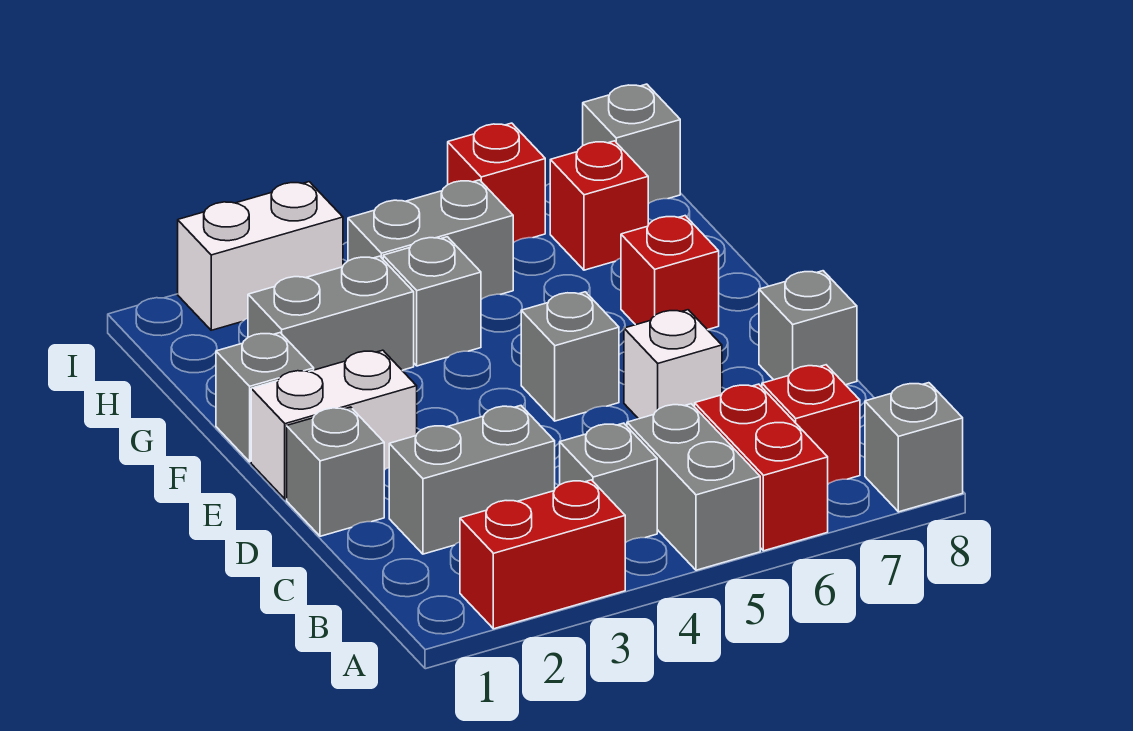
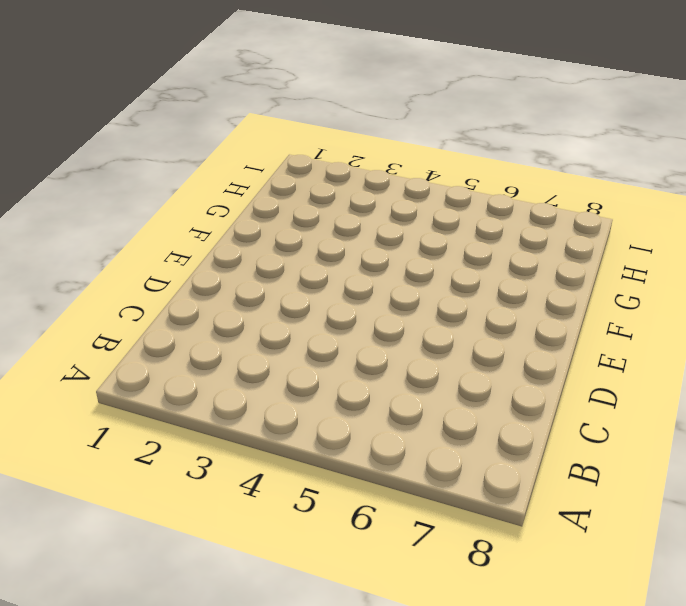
none -> red 1x2 brick [460,480,625,629]
none -> grey 1x2 brick [627,404,760,570]
none -> red 1x2 brick [695,384,828,551]

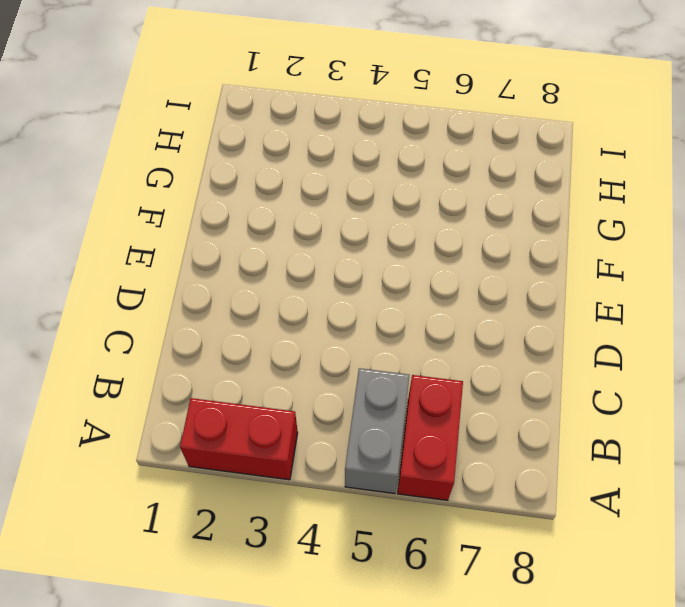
none -> grey 1x1 brick [865,383,963,512]
none -> grey 1x1 brick [560,423,657,543]
none -> red 1x1 brick [762,365,860,484]

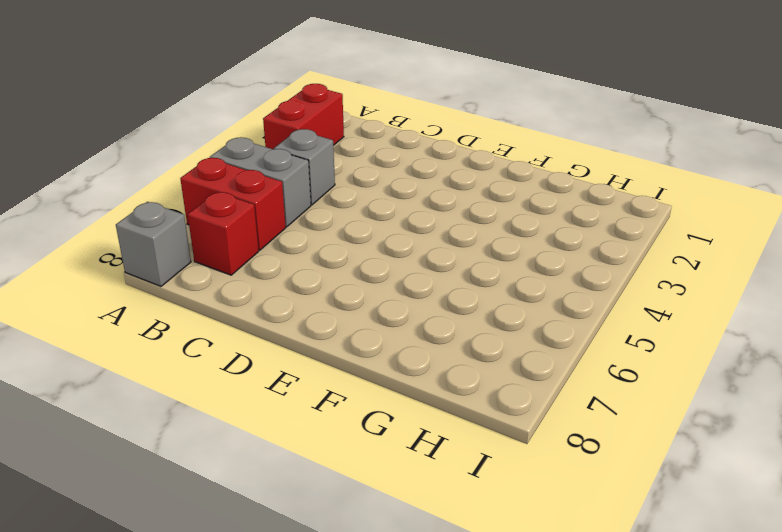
none -> grey 1x2 brick [389,406,555,554]
none -> grey 1x1 brick [287,407,384,536]
none -> white 1x1 brick [624,310,722,419]

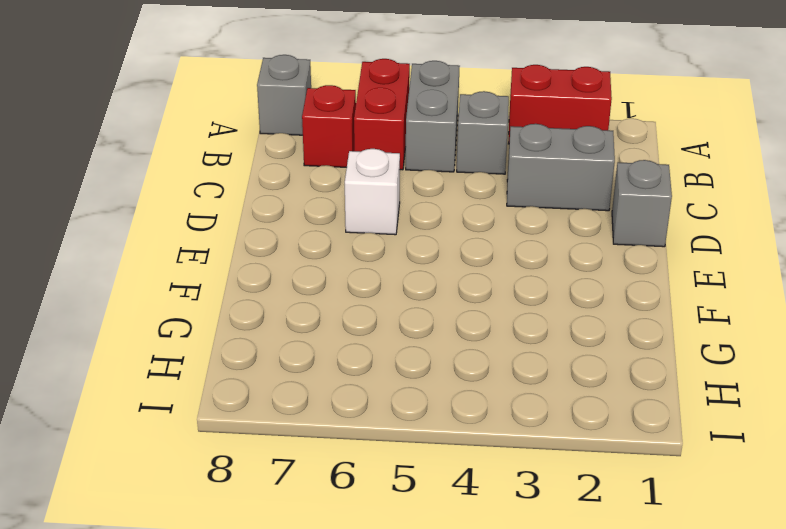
none -> grey 1x1 brick [759,271,857,385]
none -> white 1x2 brick [251,350,417,499]
none -> grey 1x1 brick [521,292,619,421]

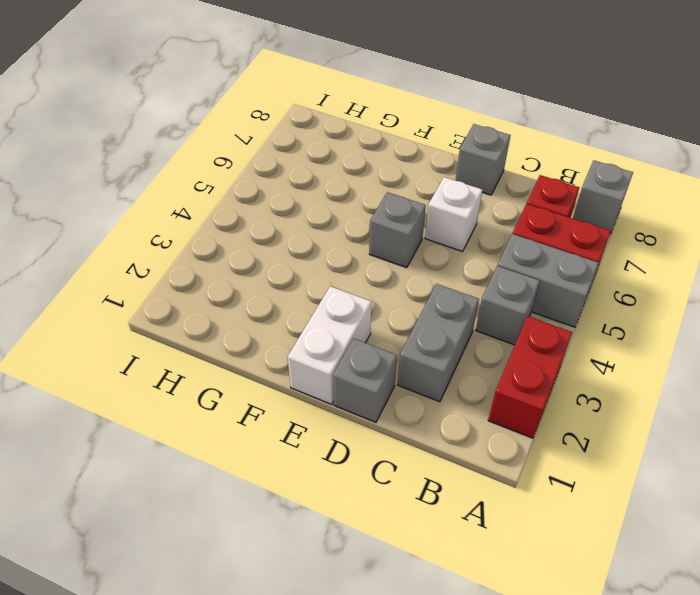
none -> grey 1x1 brick [216,333,314,462]
none -> red 1x1 brick [621,216,719,330]
none -> grey 1x2 brick [248,256,414,370]

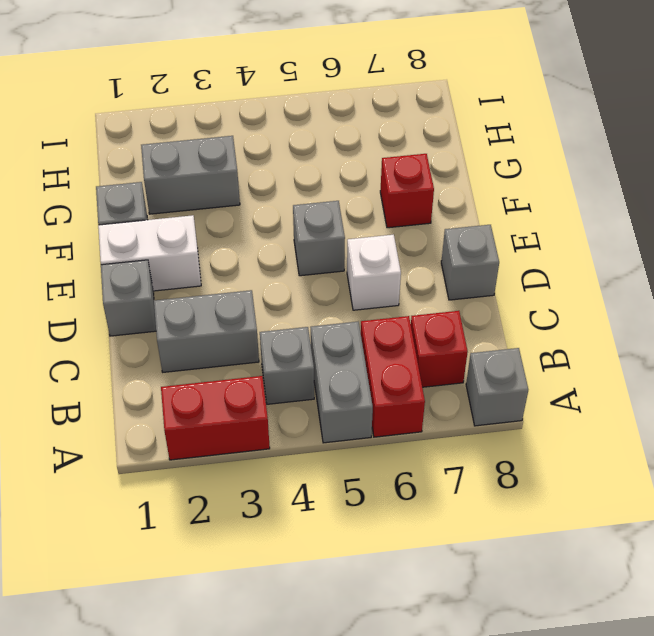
none -> grey 1x1 brick [383,237,481,366]
none -> grey 1x2 brick [348,180,513,299]
none -> red 1x1 brick [550,141,648,270]

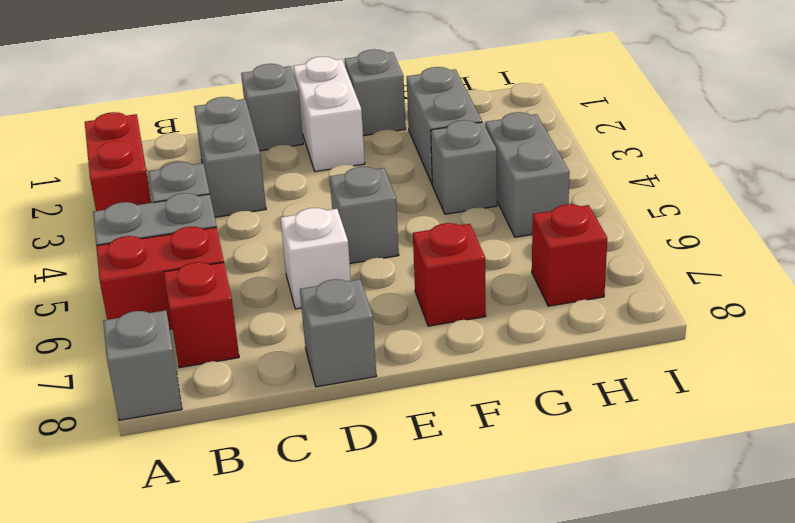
none -> white 1x2 brick [178,182,343,330]
none -> red 1x1 brick [448,123,545,243]
none -> grey 1x1 brick [583,84,680,204]

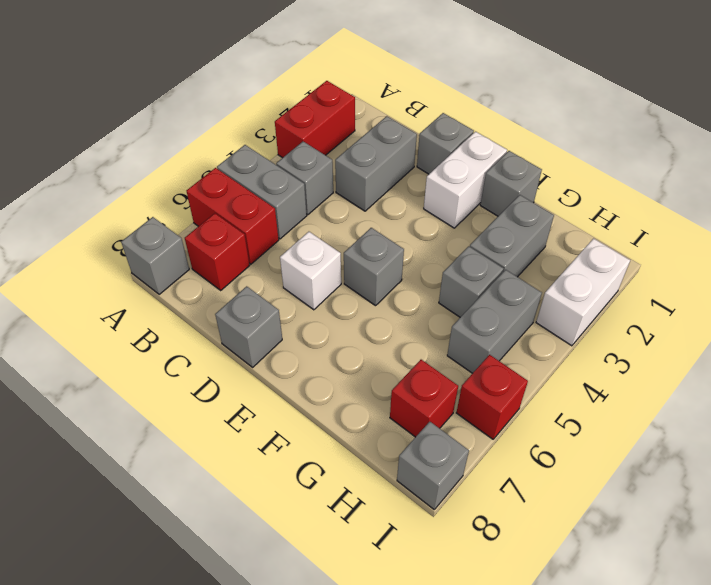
none -> red 1x1 brick [621,216,719,330]

